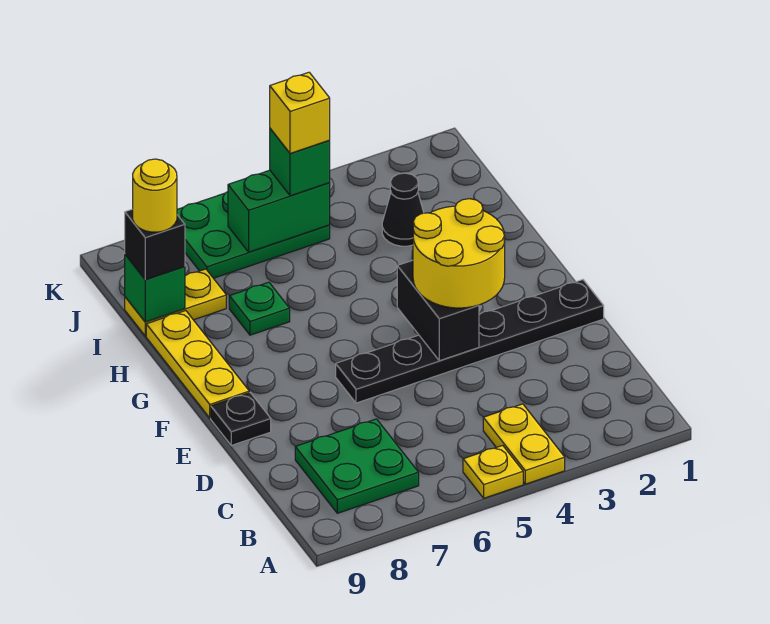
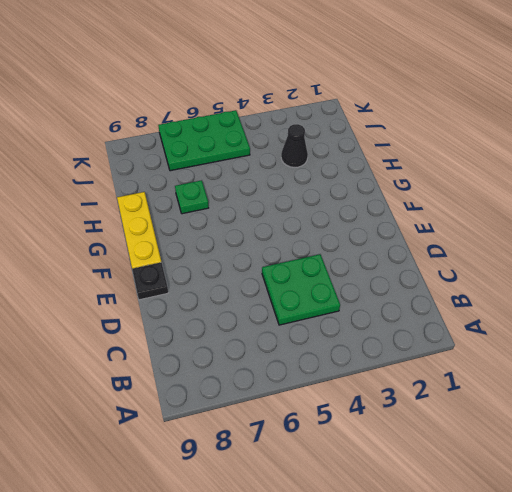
green 2x2 plate [262,254,340,325] -> green 2x2 plate moved to [295,419,419,513]
none -> yellow 1x2 plate [483,404,565,484]
none -> yellow 1x1 plate [463,445,523,498]
none -> black 1x6 plate [336,280,604,403]

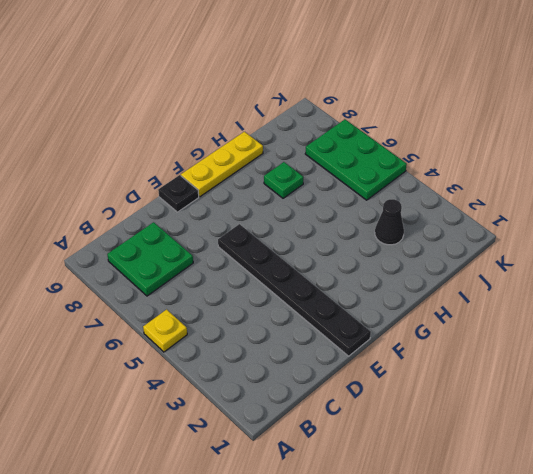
none -> yellow 1x2 plate [483,404,565,484]
none -> yellow 1x2 plate [125,269,226,336]
none -> black 1x2 brick [397,260,479,361]

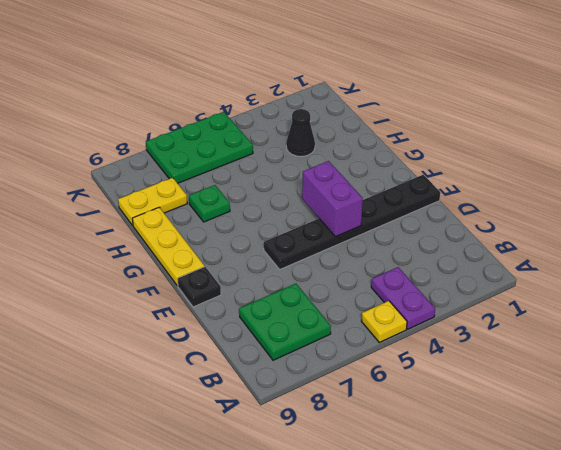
purple 1x2 plate [371,267,435,329] -> yellow 1x2 plate [483,404,565,484]
purple 1x2 brick [302,161,363,237] -> black 1x2 brick [397,260,479,361]
none -> green 1x1 brick [125,255,185,322]
none -> green 1x2 brick [228,170,330,252]
none -> yellow 2x2 round brick [413,199,505,308]

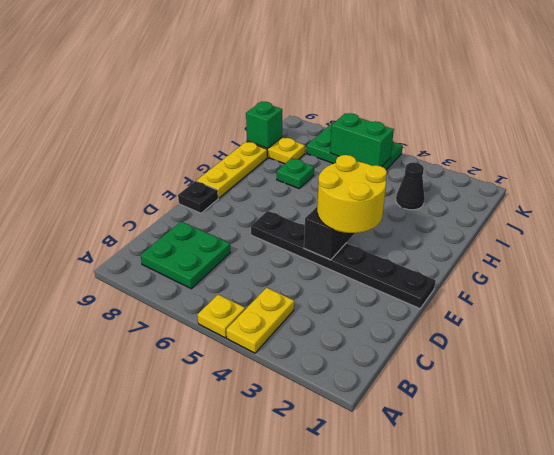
none -> black 1x1 brick [125,209,185,280]
none -> green 1x1 brick [270,129,330,196]
none -> yellow 1x1 round brick [133,159,177,232]

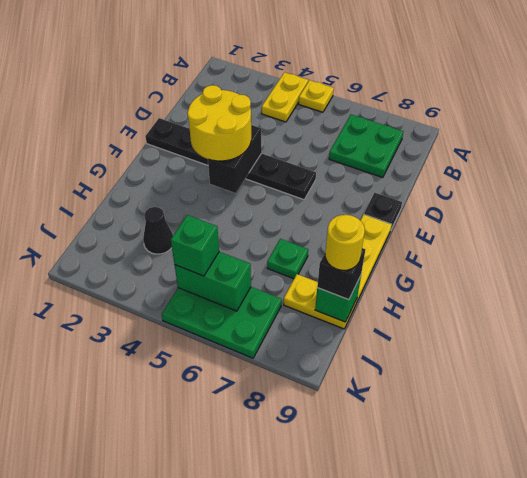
none -> yellow 1x1 brick [270,72,330,153]

